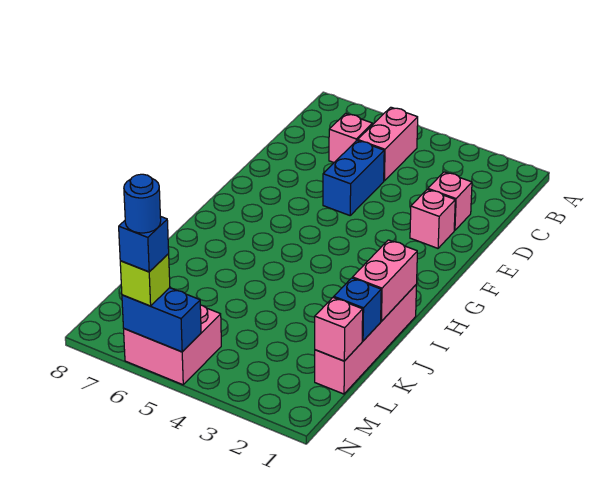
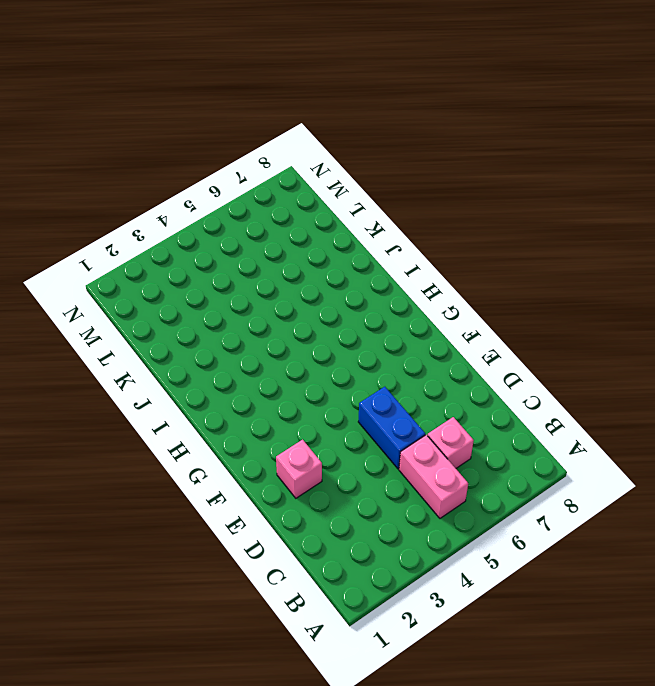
none -> pink 1x1 brick [428,172,472,231]
none -> pink 1x4 brick [315,284,417,394]
none -> pink 2x2 brick [124,305,221,385]

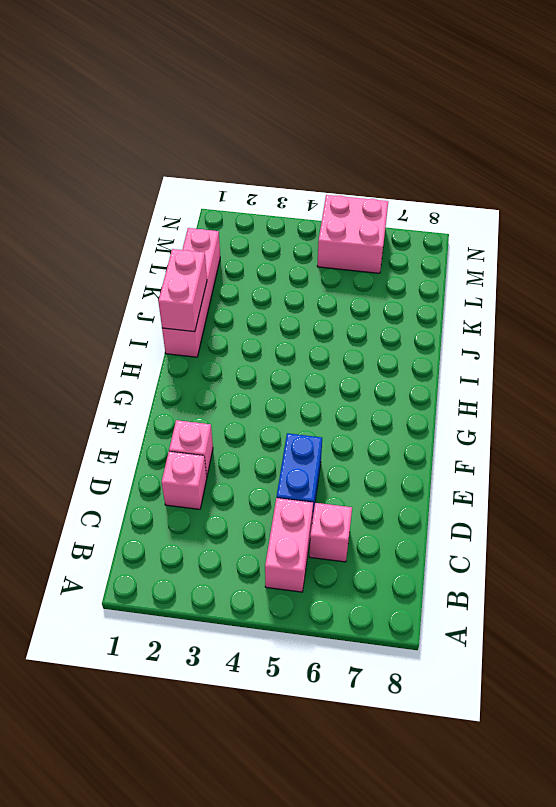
none -> blue 1x1 brick [334,278,381,341]
none -> pink 1x1 brick [315,297,363,361]
none -> blue 1x2 brick [122,288,201,352]

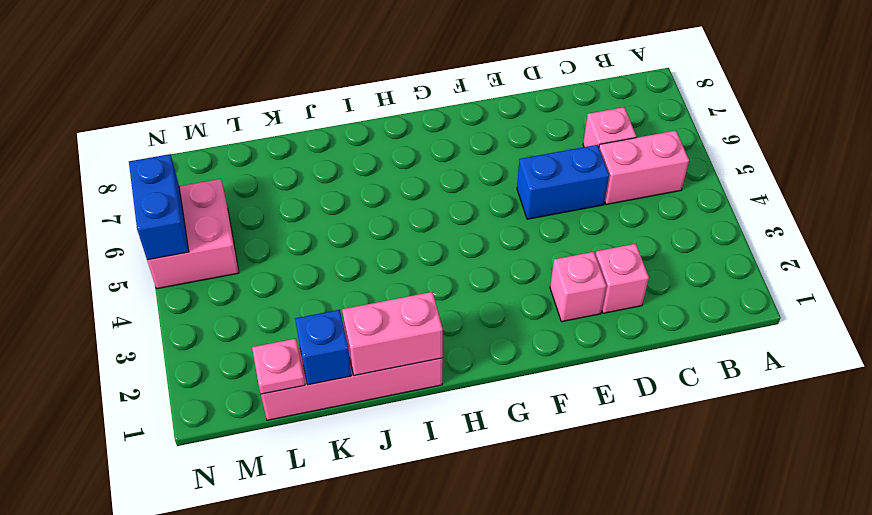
pink 1x1 plate [252,339,305,394] -> pink 1x1 brick [315,297,363,361]
none -> lime 1x1 brick [120,254,170,306]
none -> blue 1x1 brick [119,216,169,272]
none -> blue 1x1 round brick [124,174,161,233]

